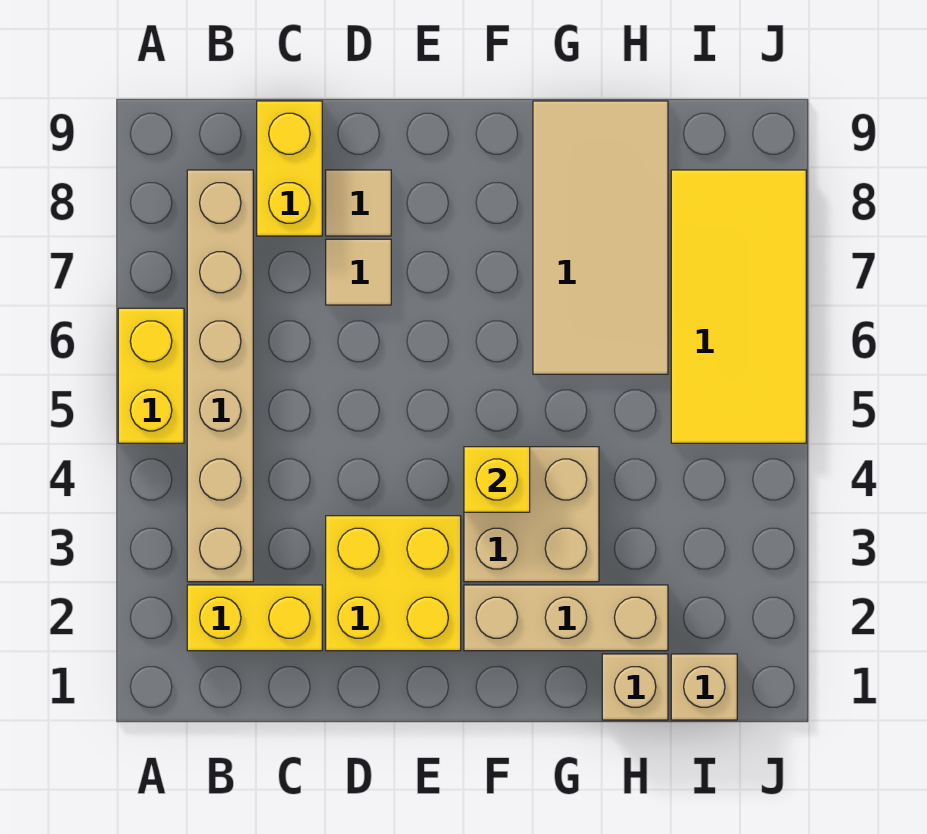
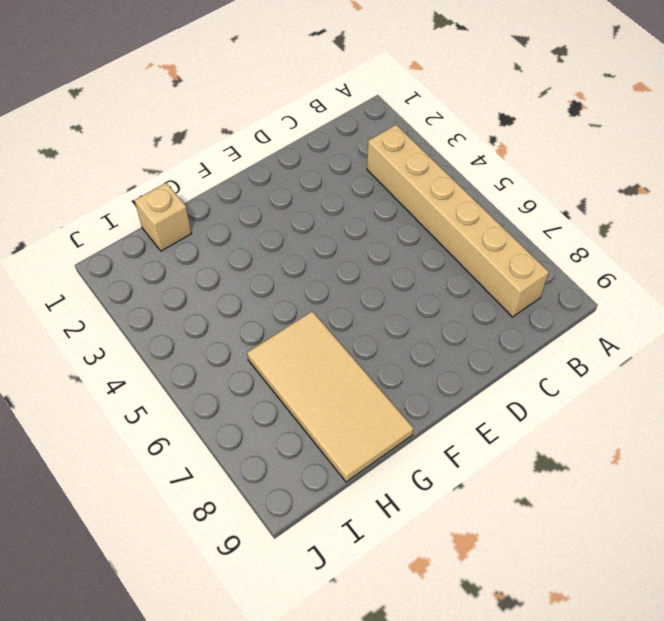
none -> yellow 1x2 brick [118,308,184,443]
none -> yellow 1x2 brick [187,585,322,651]
none -> yellow 1x2 brick [257,101,322,236]

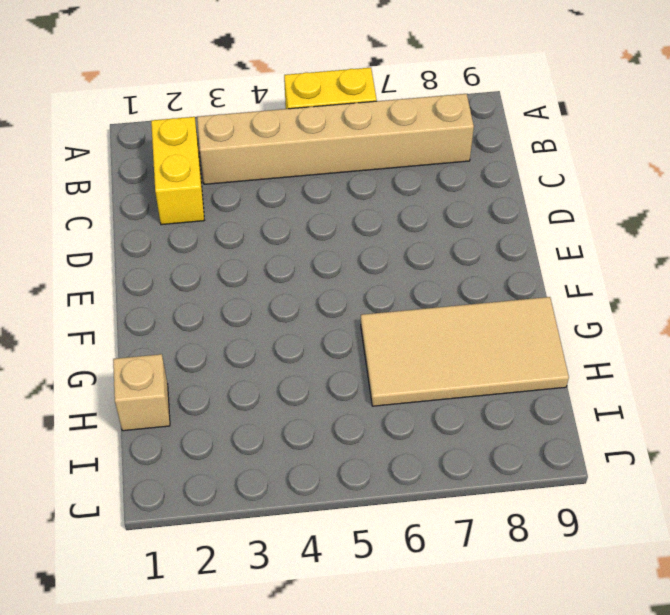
none -> yellow 1x2 brick [257,101,322,236]
none -> yellow 2x2 brick [326,516,461,651]
none -> tan 1x1 tile [326,239,391,305]

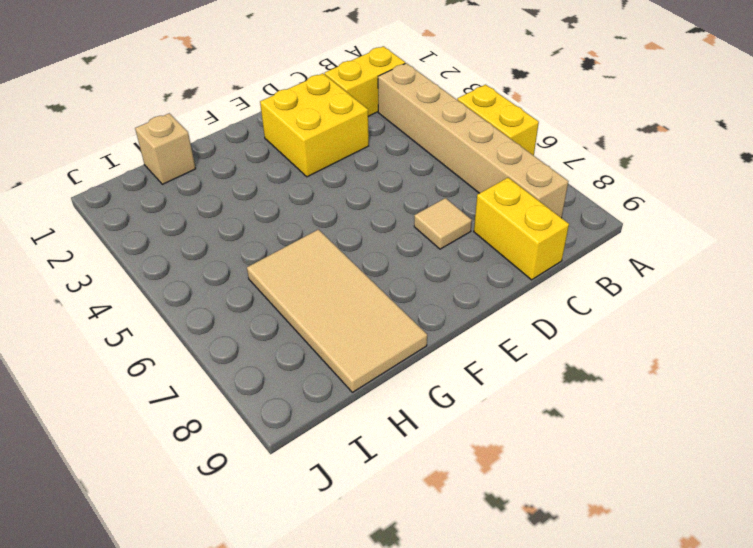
none -> tan 1x1 tile [326,170,391,236]
none -> tan 1x3 brick [464,585,668,651]
none -> tan 2x2 brick [464,447,599,582]

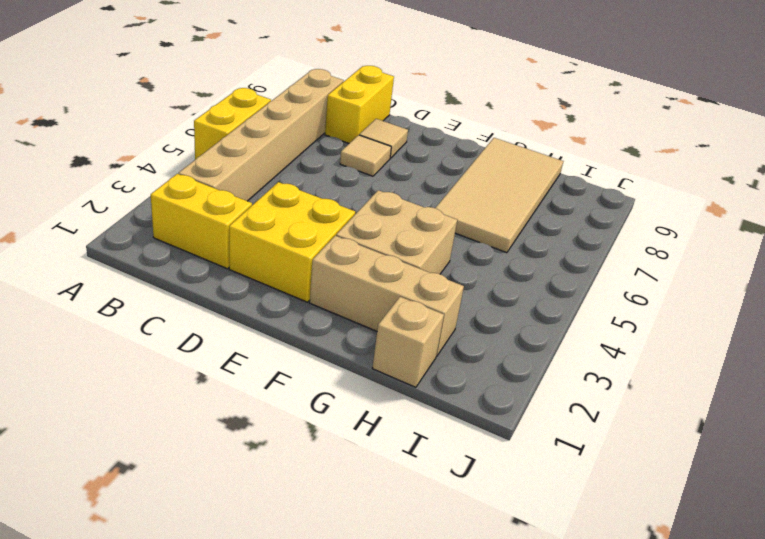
none -> tan 1x1 brick [671,654,737,720]
none -> yellow 2x4 tile [671,170,806,443]
none -> yellow 1x1 brick [464,447,530,512]

